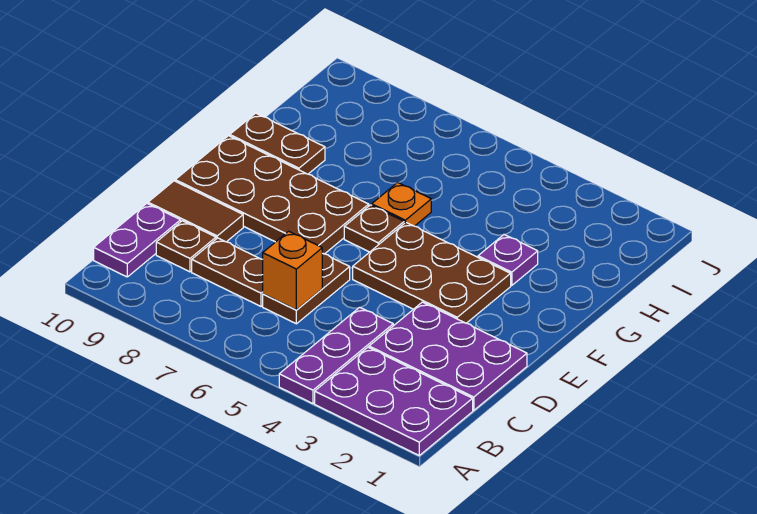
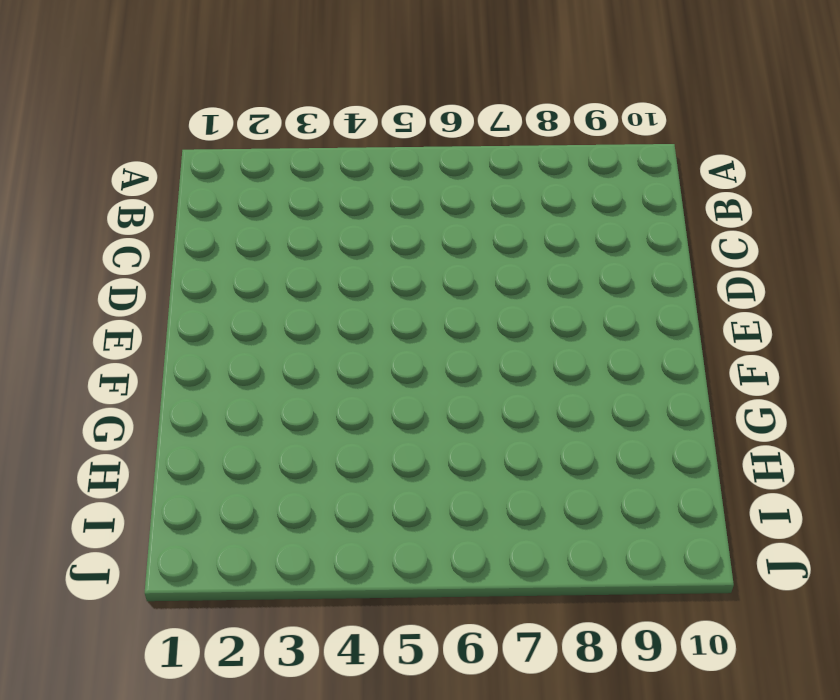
none -> purple 2x3 plate [315,347,473,455]
none -> purple 1x3 plate [279,307,393,404]
none -> purple 1x2 plate [94,204,181,277]

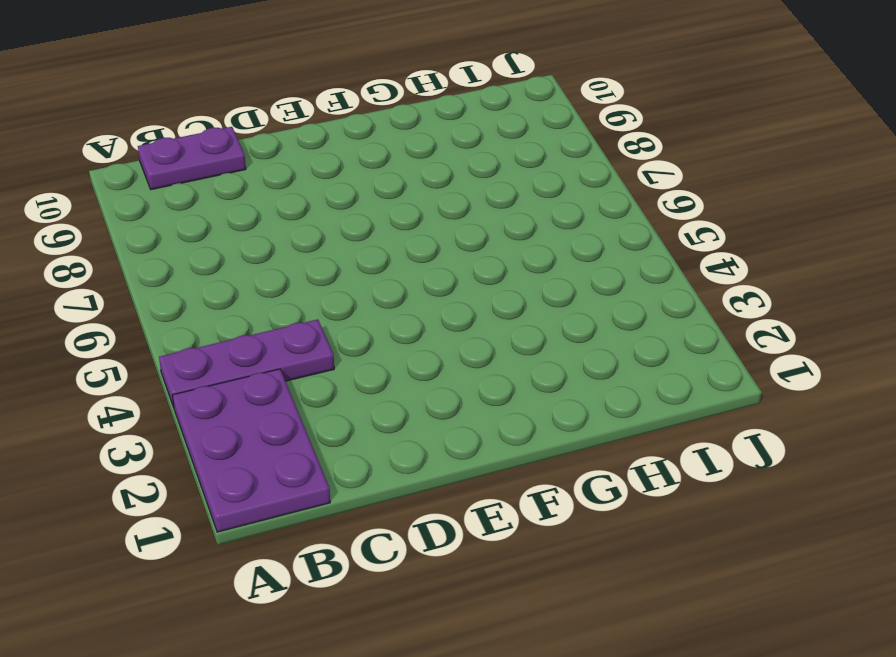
none -> purple 2x3 plate [369,302,527,410]
none -> brown 1x2 plate [263,253,350,324]
none -> brown 1x2 plate [192,238,263,306]

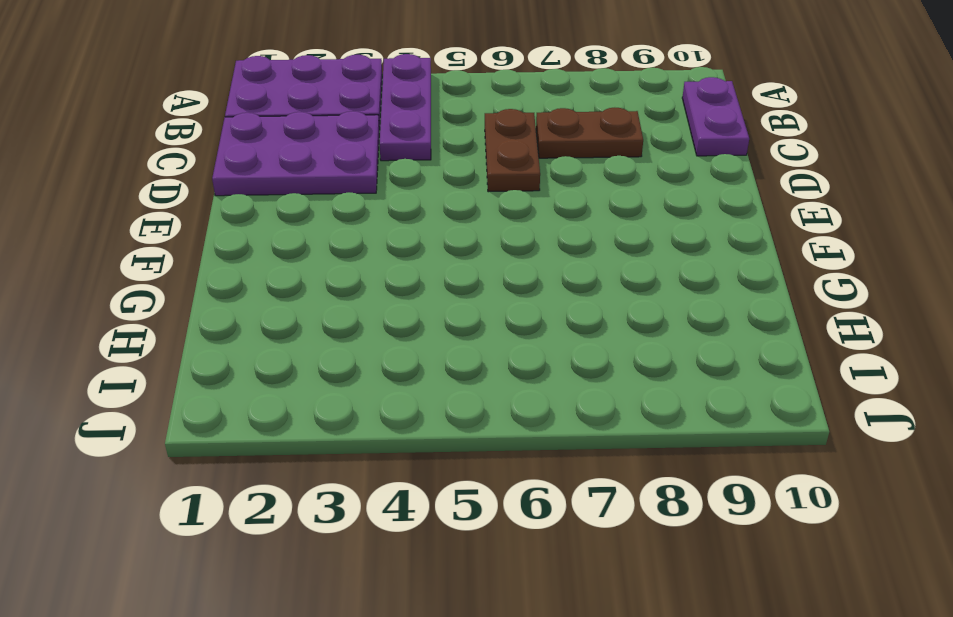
none -> brown 1x1 plate [156,221,216,272]
none -> brown 1x2 tile [148,181,243,242]
none -> brown 2x3 plate [353,222,511,323]

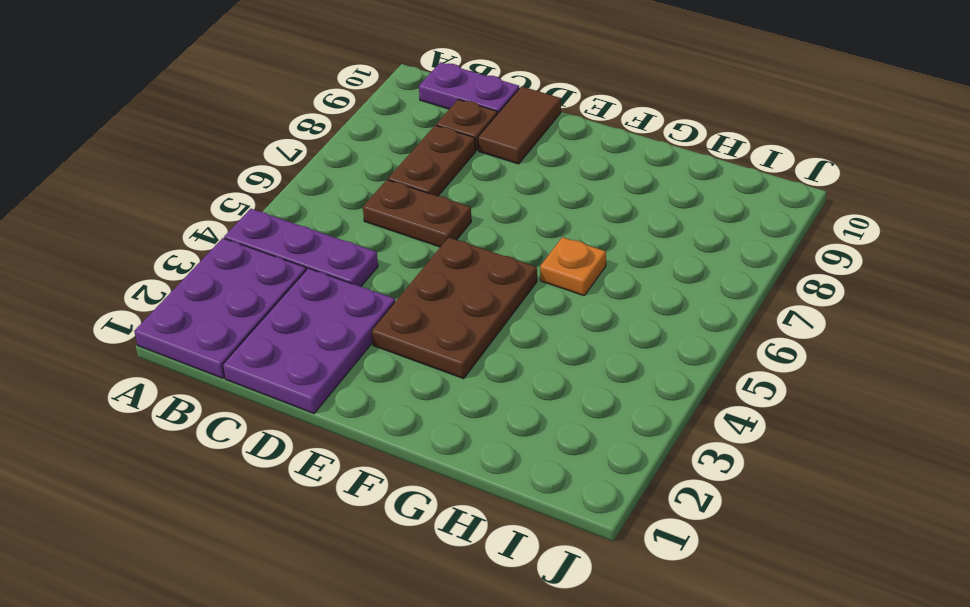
none -> brown 2x4 plate [175,136,369,254]
none -> brown 1x1 plate [344,205,404,252]
none -> purple 1x1 plate [478,235,538,286]

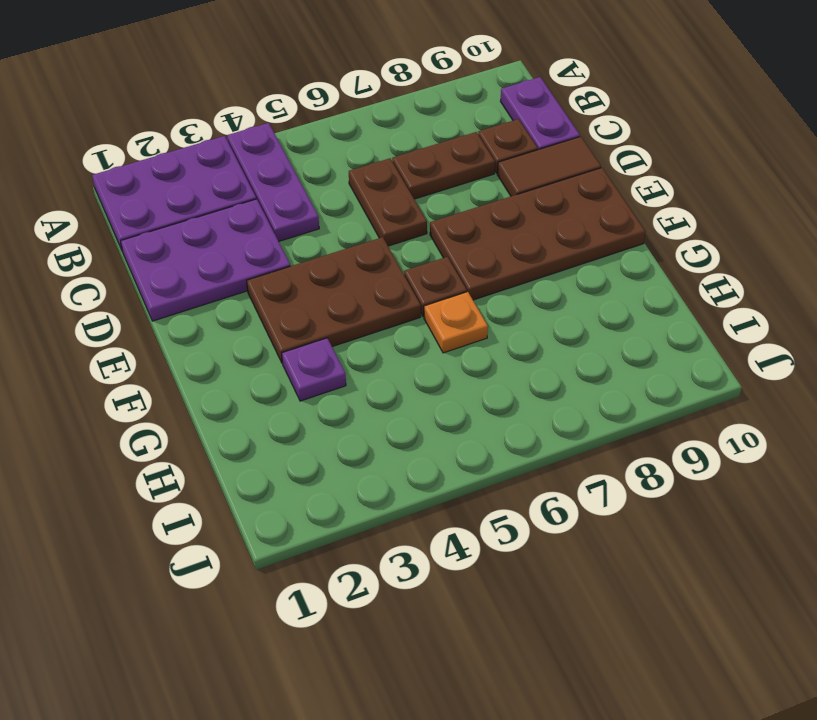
none -> brown 1x2 plate [230,113,325,174]
none -> orange 1x1 brick [263,231,322,310]

